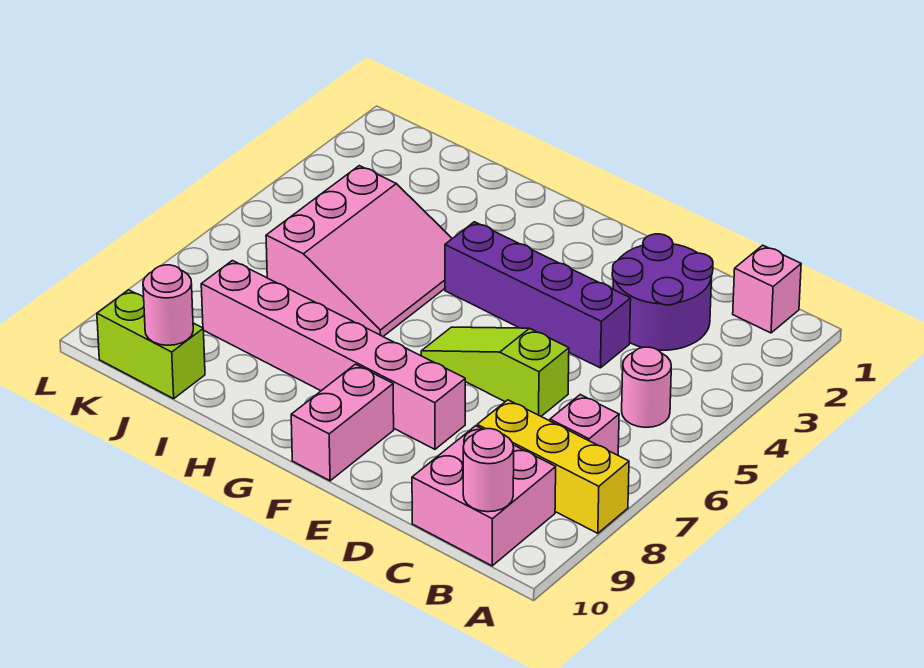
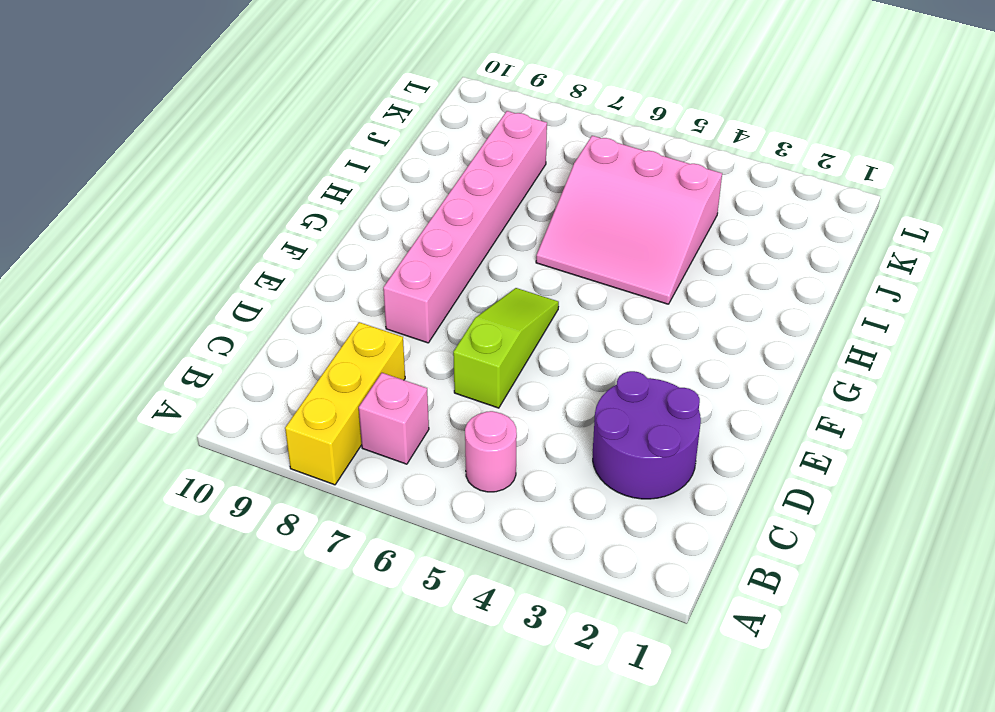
none -> pink 1x1 brick [733,245,801,333]
none -> pink 2x2 brick [412,426,556,566]
none -> purple 1x4 brick [445,222,631,368]

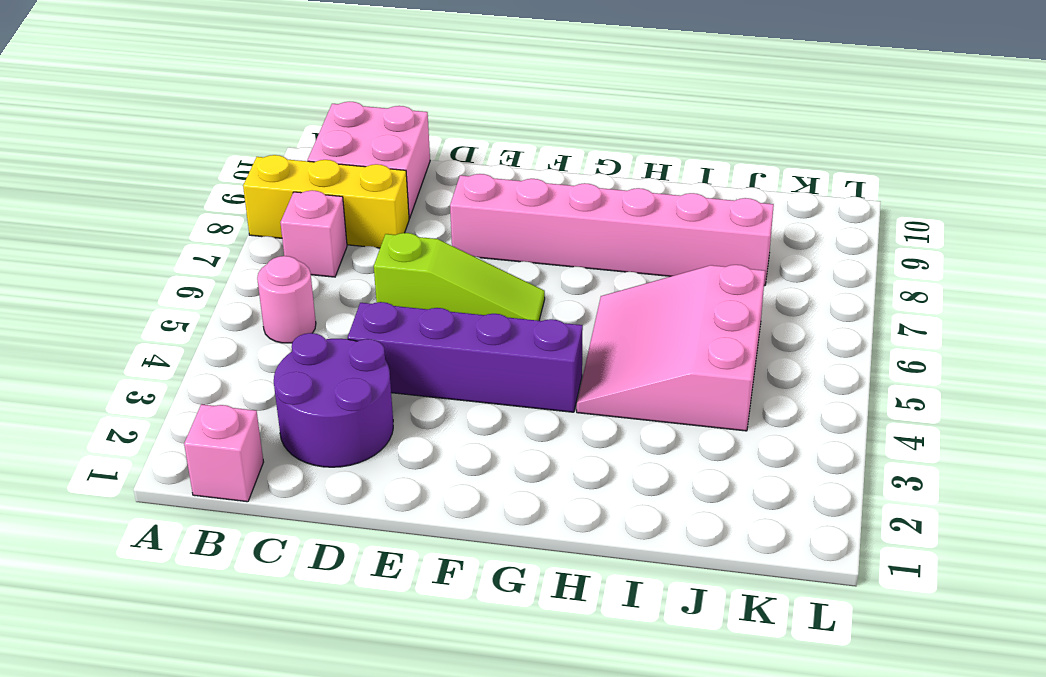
none -> pink 1x2 brick [291,364,394,481]
none -> lime 1x2 brick [97,290,205,399]
none -> pink 1x1 round brick [463,429,514,512]

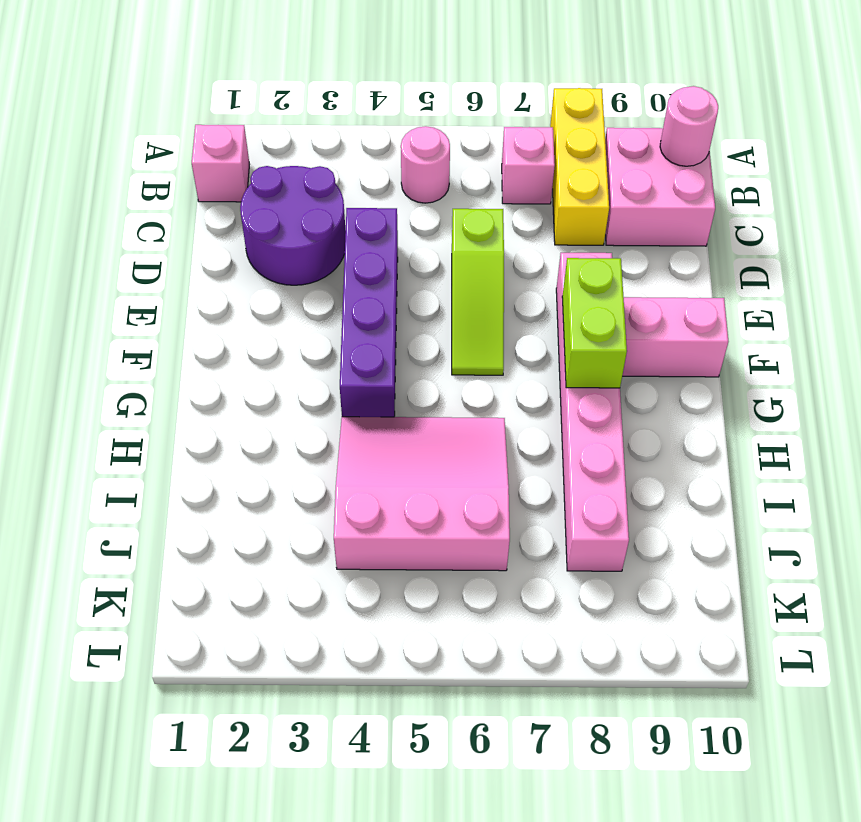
lime 1x2 brick [562,258,627,388] -> lime 1x2 brick moved to [97,290,205,399]
none -> pink 1x1 round brick [143,265,193,345]

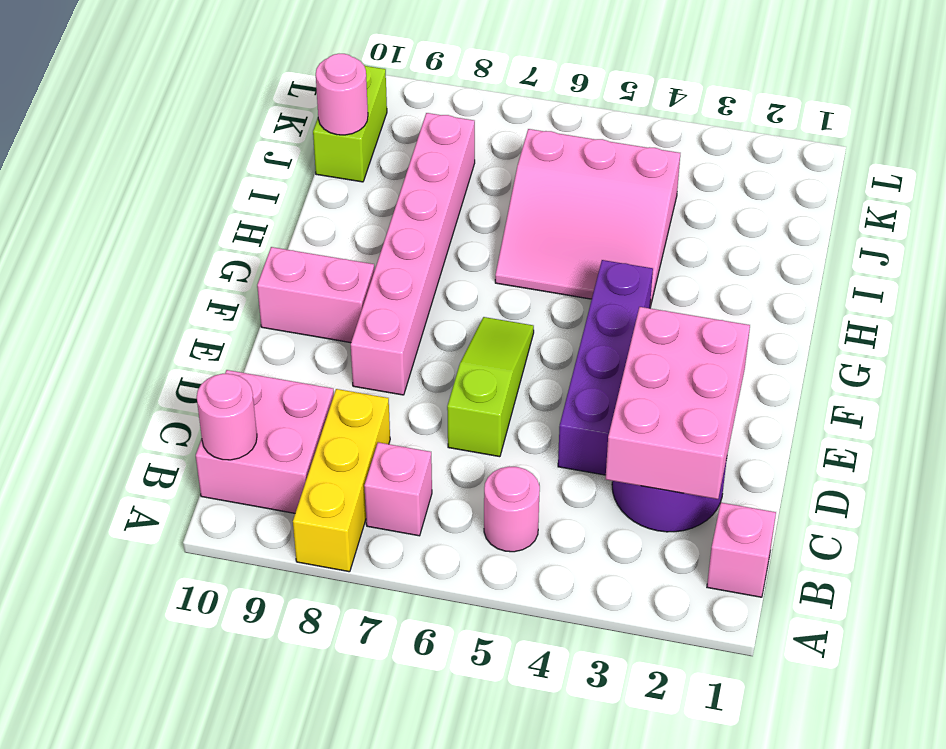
pink 2x3 brick [606,307,750,499] -> none

